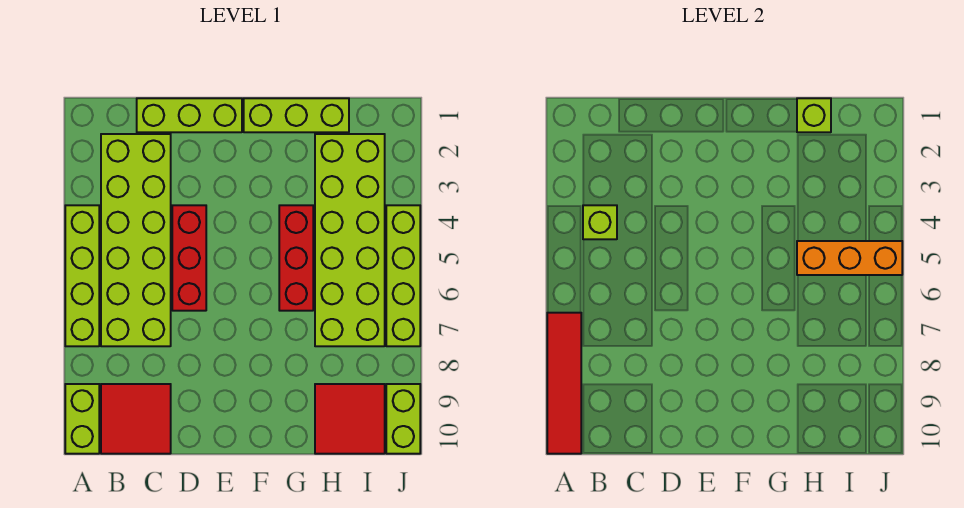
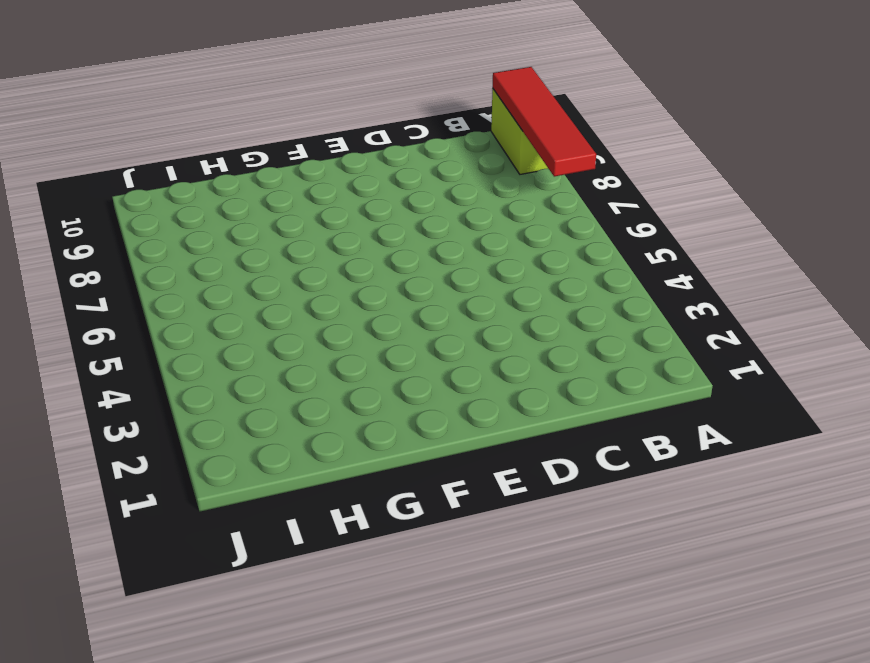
none -> lime 1x4 brick [65,205,99,346]
none -> lime 2x6 brick [101,134,171,346]
none -> red 2x2 tile [101,384,171,454]

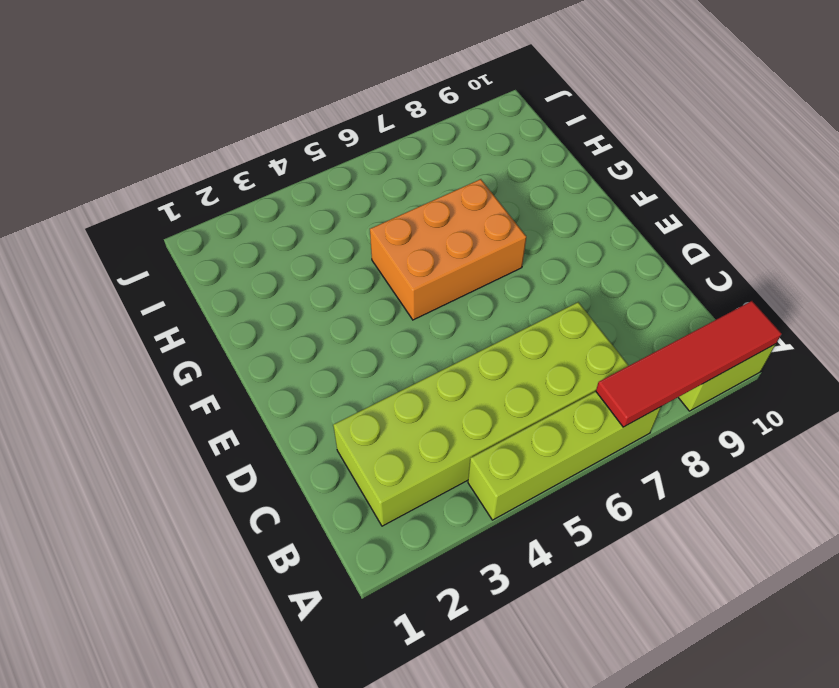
orange 2x3 brick [370,179,526,320] -> red 1x3 brick [279,205,313,311]
none -> red 2x2 tile [101,384,171,454]
none -> lime 1x3 brick [137,98,242,132]
none -> red 1x3 brick [172,205,206,311]

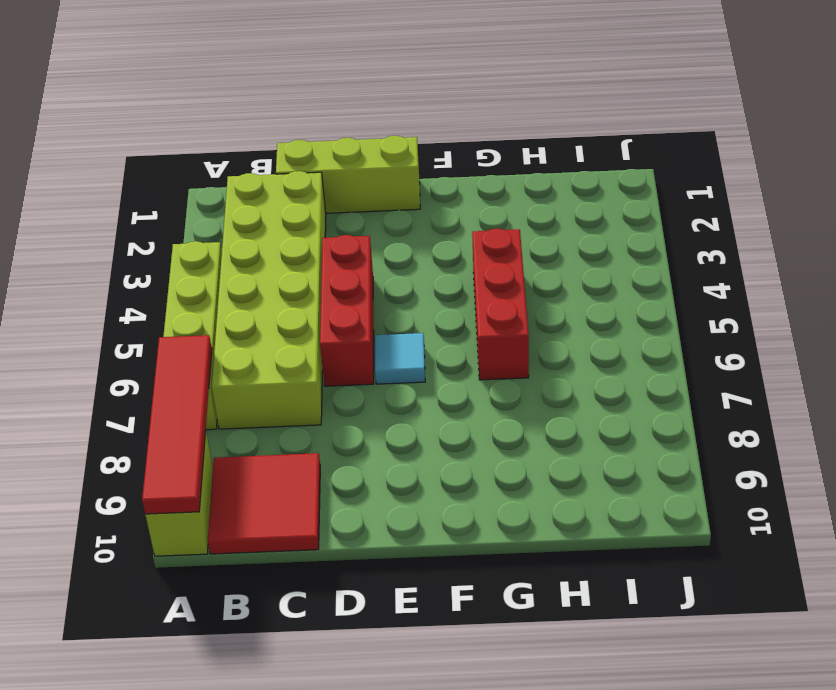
cyan 1x1 tile [375,333,425,384] -> none
none -> lime 1x3 brick [244,98,349,132]
none -> lime 2x6 brick [315,134,385,346]
none -> red 2x2 tile [315,384,385,454]

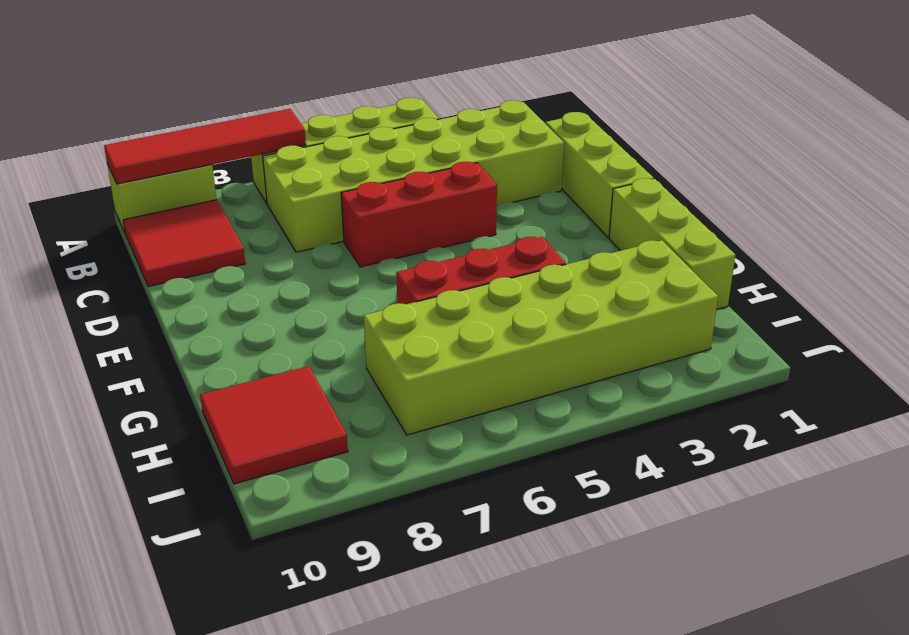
none -> lime 1x4 brick [386,205,420,346]
none -> lime 1x2 brick [386,384,420,454]
none -> lime 1x1 brick [583,205,617,239]

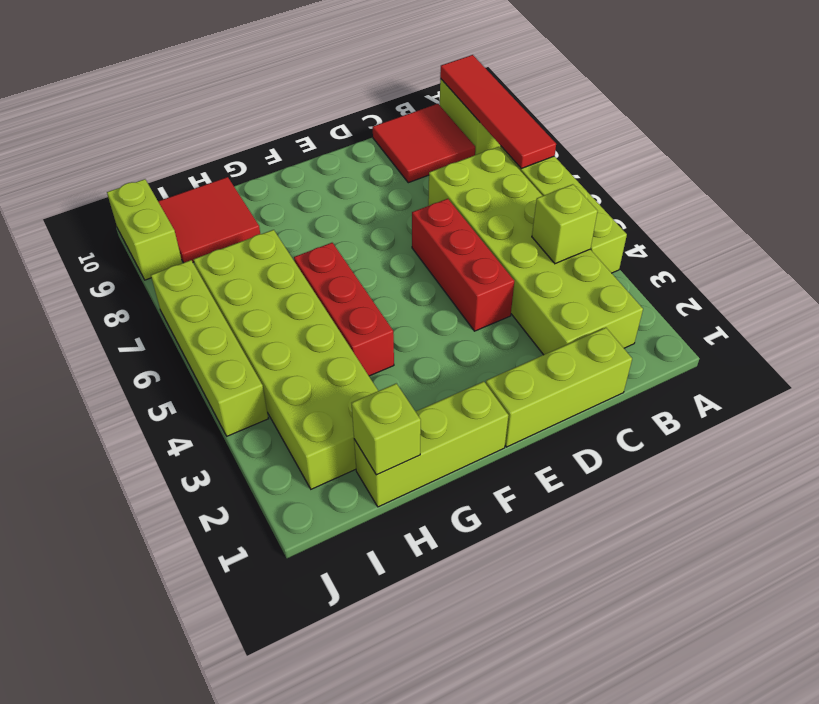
none -> orange 1x3 brick [797,241,902,275]

